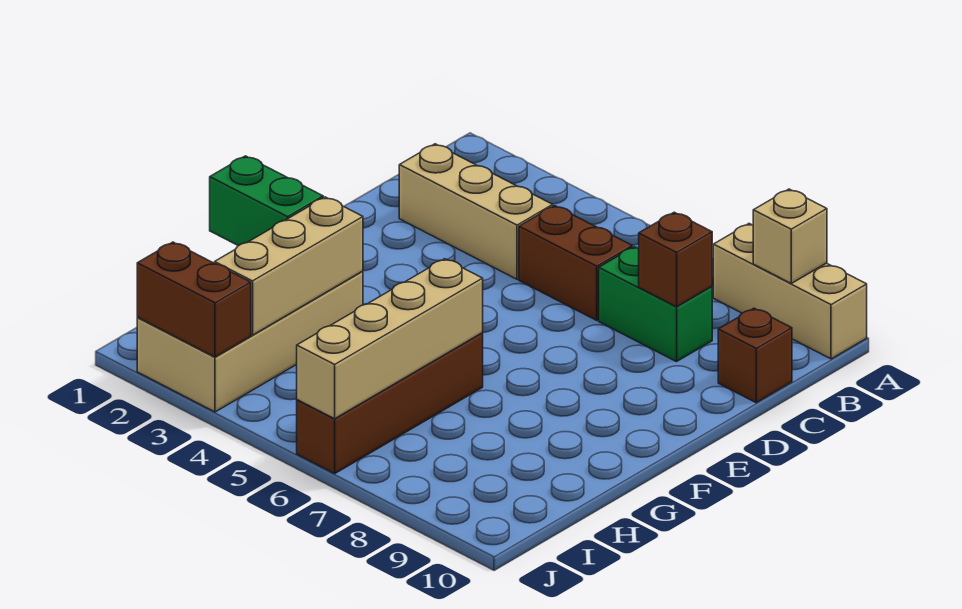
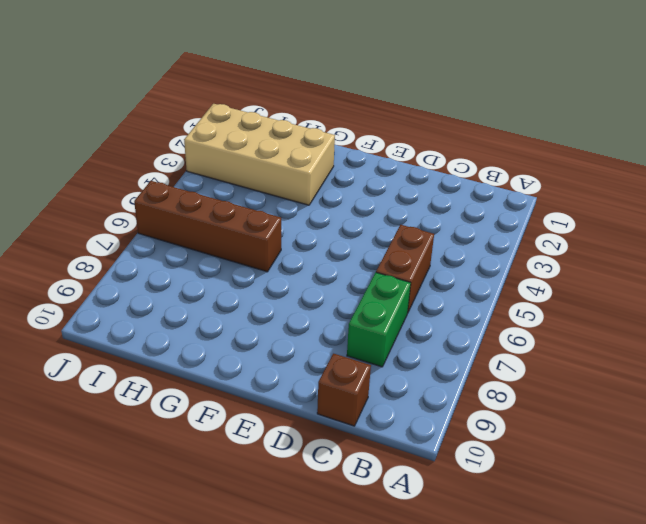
none -> tan 1x3 brick [713,224,867,359]
none -> tan 1x3 brick [399,144,553,279]
none -> tan 1x1 brick [753,189,827,283]

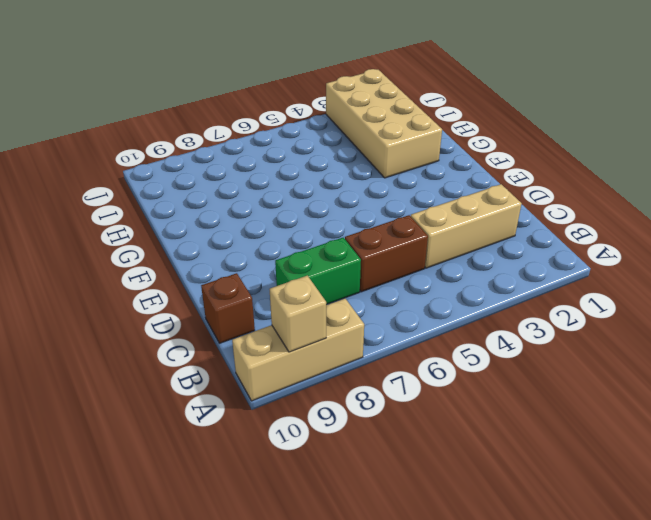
none -> brown 1x4 brick [297,333,483,474]
none -> brown 1x1 brick [639,212,712,307]
none -> green 1x2 brick [210,156,323,246]

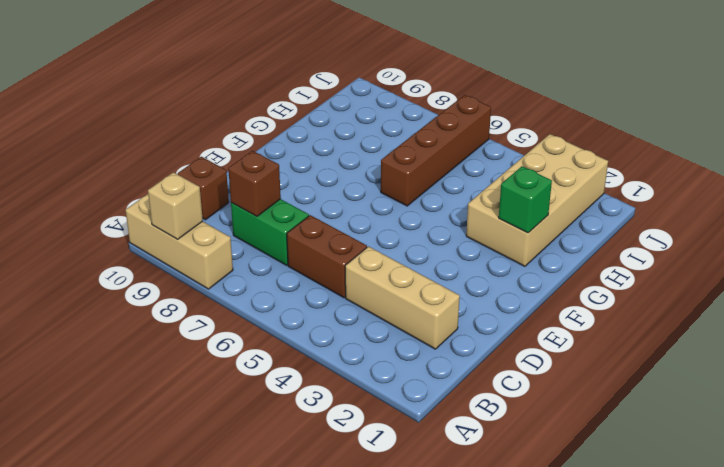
green 1x1 brick [499,166,552,233] -> green 1x2 brick [210,156,323,246]
none -> tan 1x3 brick [215,197,363,335]
none -> tan 1x4 brick [297,259,483,419]
none -> brown 1x2 brick [137,242,251,357]

